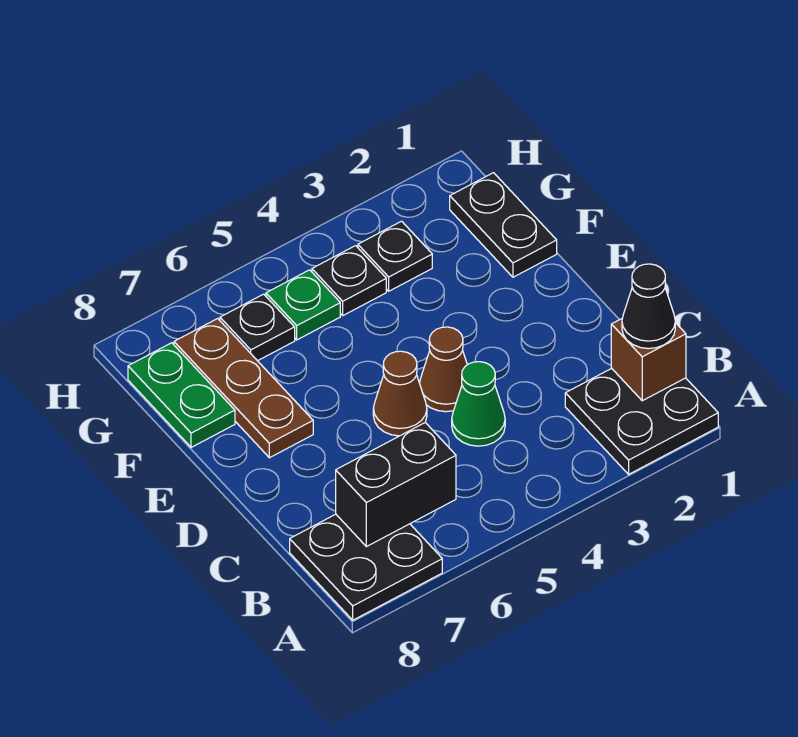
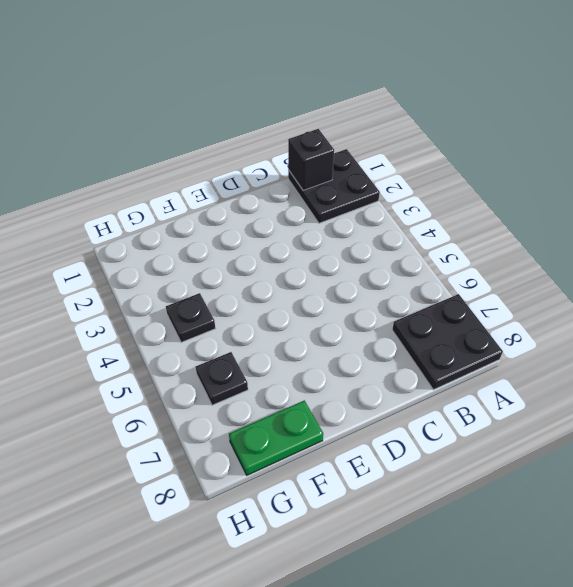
black 1x1 brick [288,129,334,190] -> brown 1x1 brick [611,319,686,401]
none -> green 1x1 cone [452,362,505,446]
none -> brown 1x1 cone [420,327,467,412]
none -> brown 1x1 cone [373,351,427,436]

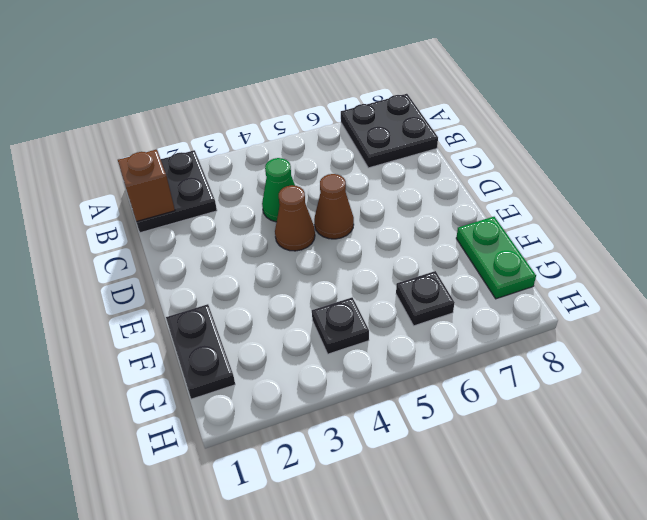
none -> brown 1x3 plate [174,318,313,458]
none -> black 1x1 plate [358,221,432,291]
none -> green 1x1 plate [266,270,340,340]

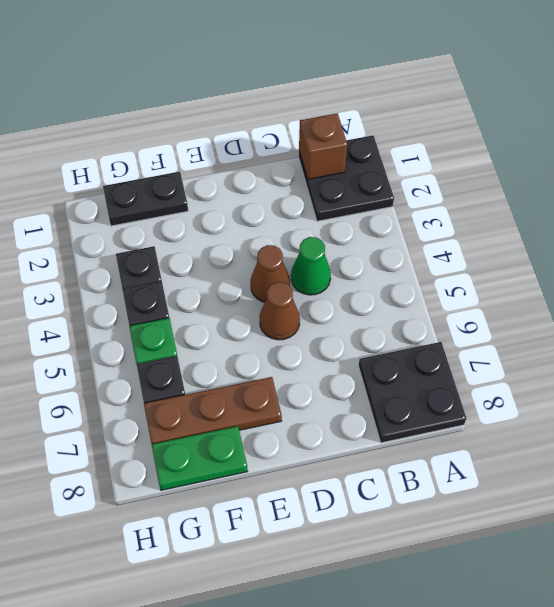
none -> black 1x2 brick [336,423,456,547]
none -> black 1x1 cone [622,264,675,349]

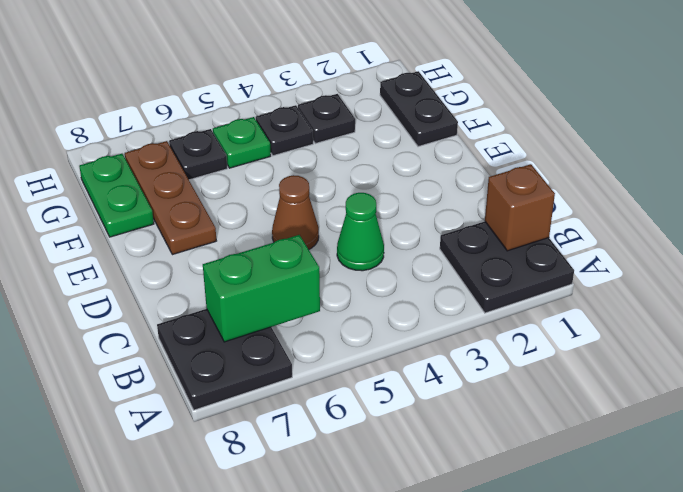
green 1x2 brick [203,235,320,342] -> black 1x2 brick [336,423,456,547]
none -> brown 1x1 cone [420,327,467,412]
none -> black 1x1 cone [622,264,675,349]

